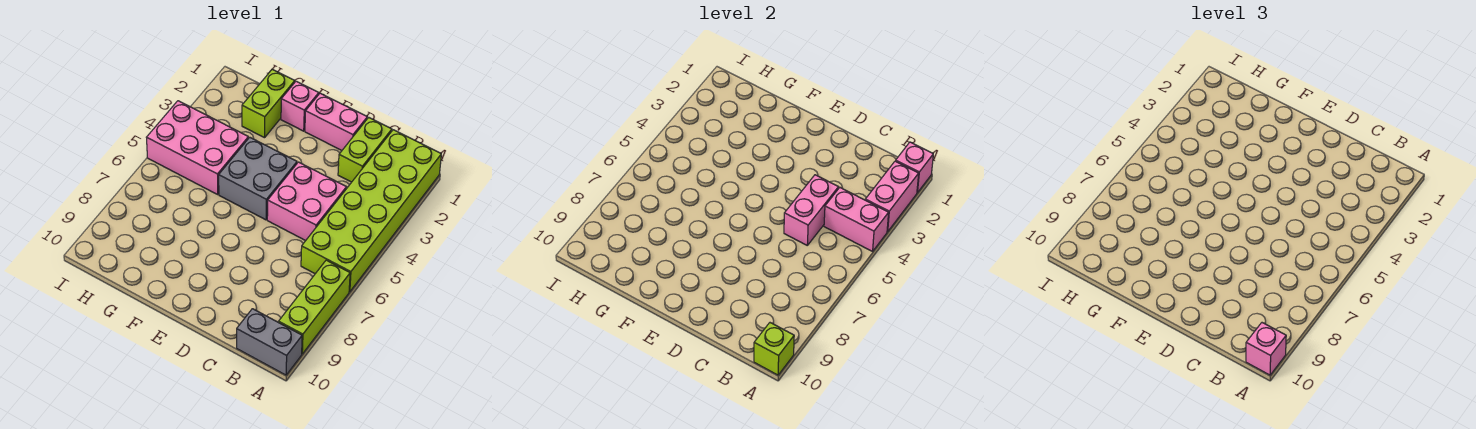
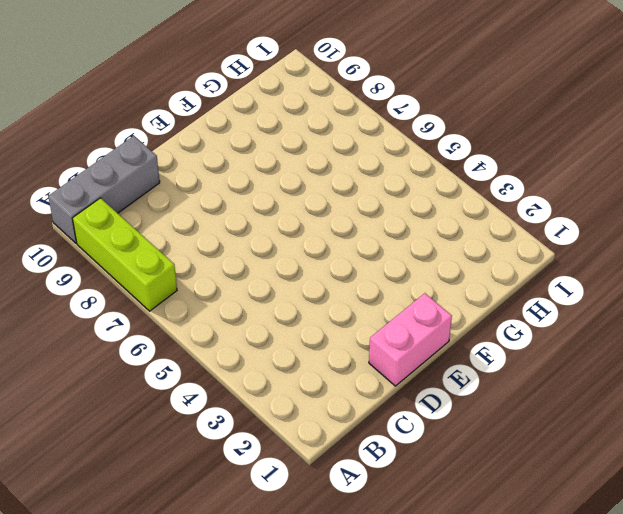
grey 1x3 brick [48,136,160,243] -> grey 1x2 brick [237,309,302,375]
none -> lime 2x6 brick [301,130,441,292]
none -> lime 1x2 brick [338,117,392,182]
none -> pink 2x2 brick [267,162,346,241]

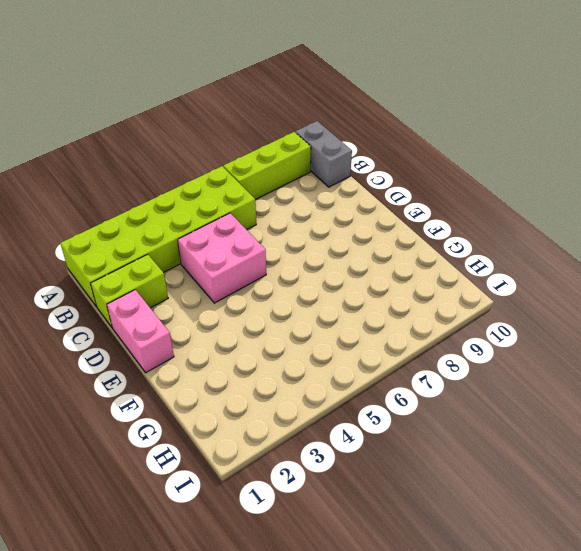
none -> grey 2x2 brick [219,137,297,220]
none -> pink 1x1 brick [281,81,319,131]
none -> lime 1x2 brick [242,69,295,138]

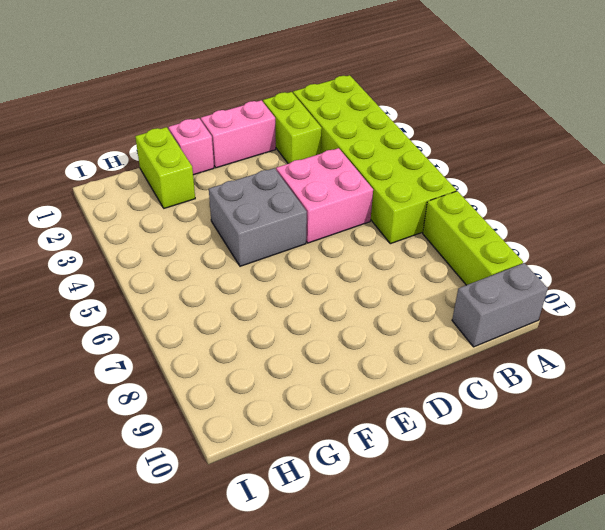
none -> pink 2x3 brick [147,101,248,194]
none -> pink 1x1 brick [896,142,933,193]
none -> pink 1x2 brick [865,161,919,232]

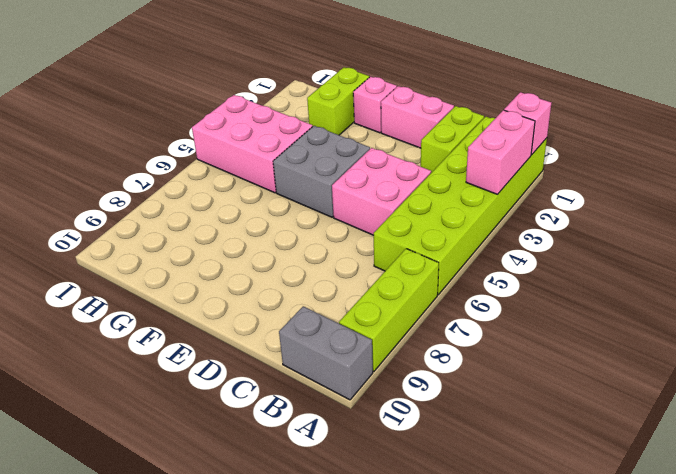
none -> pink 1x2 brick [824,188,889,251]
none -> lime 1x1 brick [754,323,794,375]
none -> pink 1x2 brick [784,175,838,245]

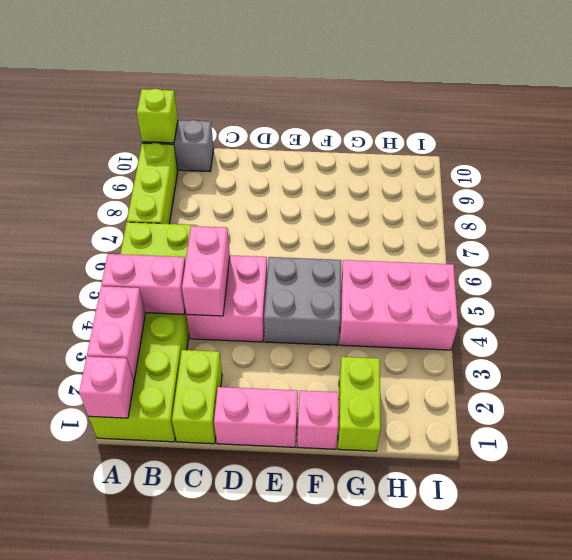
none -> pink 1x1 brick [1246,323,1286,375]

